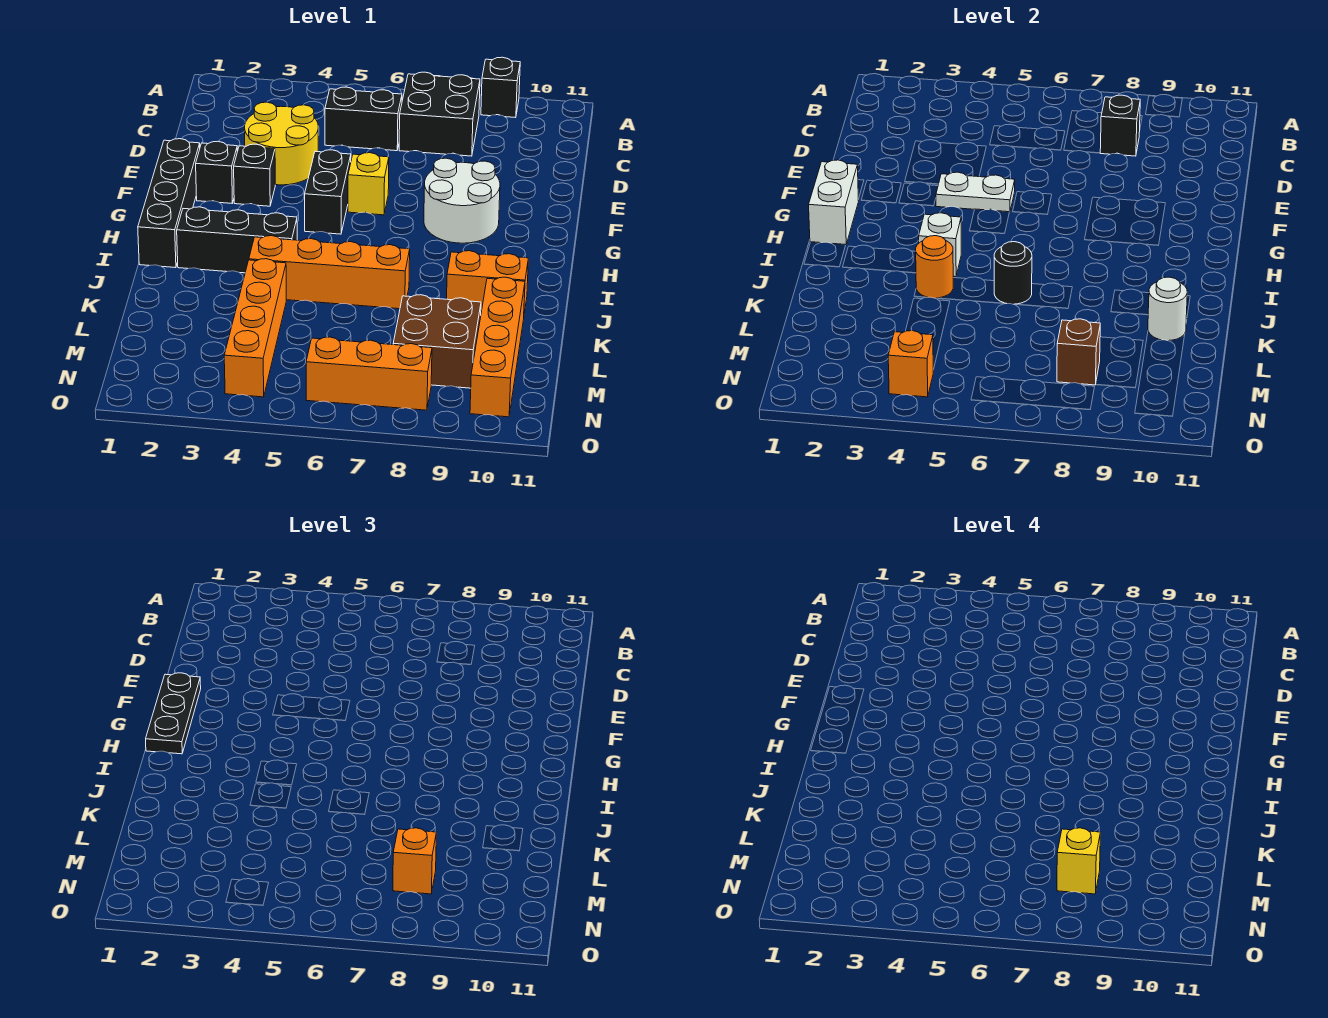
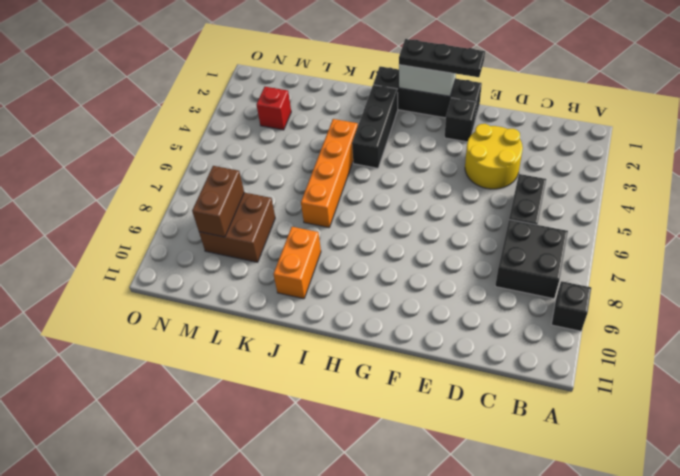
red 1x1 brick [257,87,291,130] -> none
brown 1x2 brick [192,166,244,237] -> brown 1x1 brick [1057,319,1100,385]
none -> black 1x1 brick [234,144,275,206]
none -> black 1x2 brick [305,150,351,234]
none -> yellow 1x1 brick [348,153,389,215]

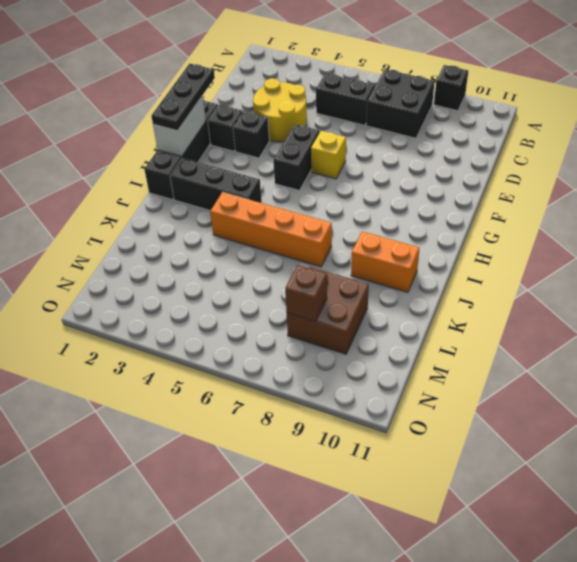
none -> white 2x2 round brick [424,158,500,243]
none -> orange 1x4 brick [224,259,286,397]
none -> orange 1x4 brick [470,277,525,417]

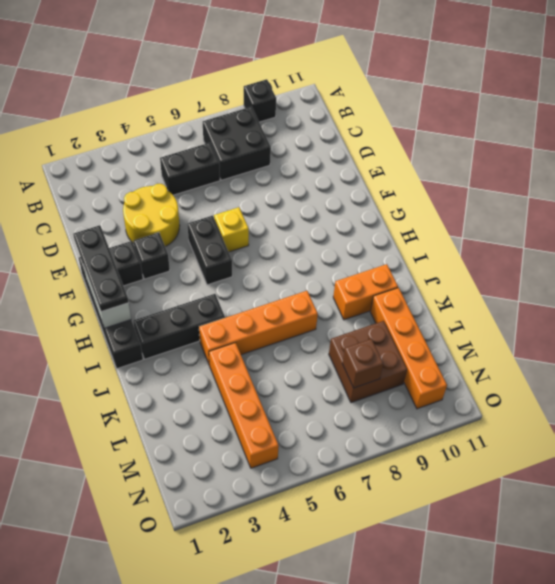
none -> white 2x2 round brick [424,158,500,243]
none -> orange 1x3 brick [306,337,432,410]
none -> black 1x1 brick [1100,95,1140,156]

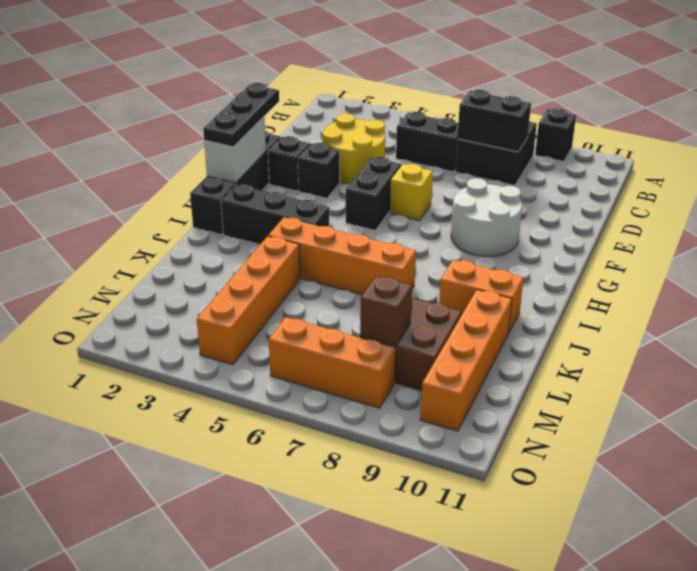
black 1x2 brick [457,90,531,152] -> black 1x1 brick [1100,95,1140,156]
none -> white 1x2 plate [936,172,1015,212]
none -> white 1x1 brick [919,213,961,277]
none -> orange 1x1 round brick [916,236,953,298]

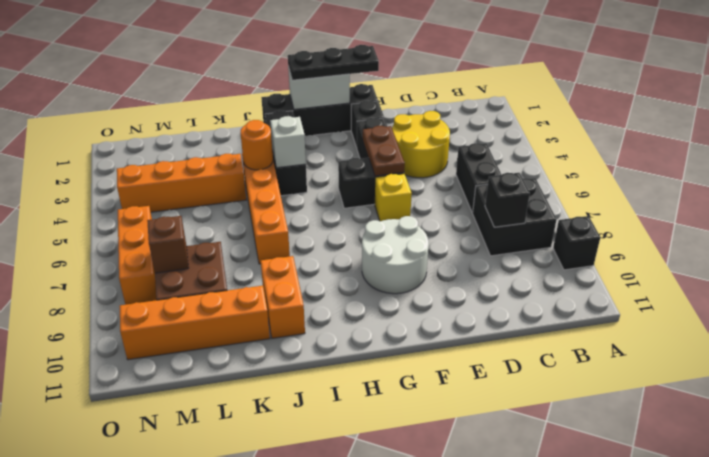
brown 1x2 plate [363,126,405,176] -> white 1x2 plate [936,172,1015,212]
none -> black 1x1 round brick [994,242,1032,304]
none -> white 1x1 round brick [1148,277,1187,341]
none -> orange 1x1 brick [888,331,933,397]

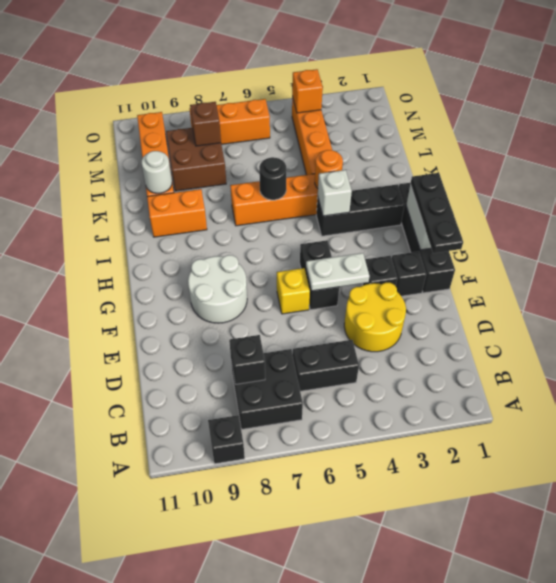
none -> orange 1x1 brick [393,828,436,894]
none -> yellow 1x1 brick [1057,828,1100,894]

